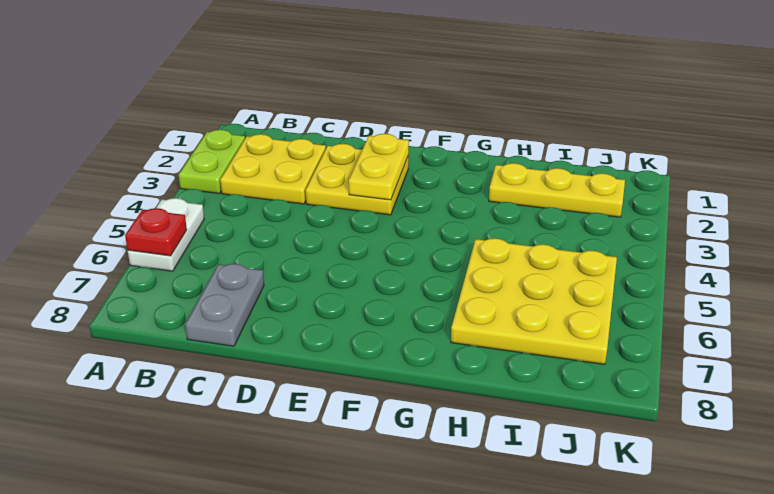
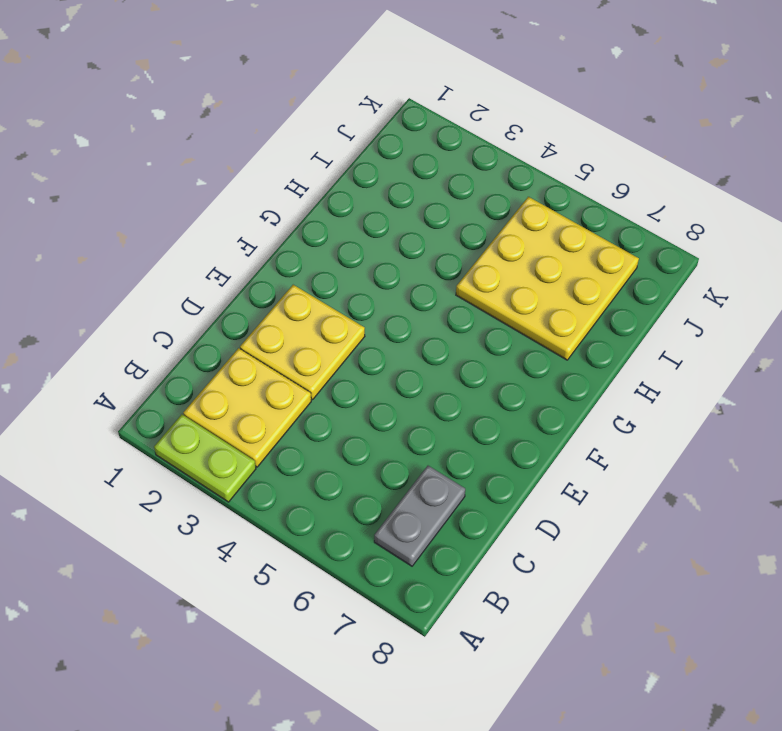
grey 1x2 plate [374,466,465,566] -> grey 1x2 plate turned to [185,264,264,346]
none -> white 1x2 plate [128,198,204,271]
none -> yellow 1x3 plate [489,163,625,217]

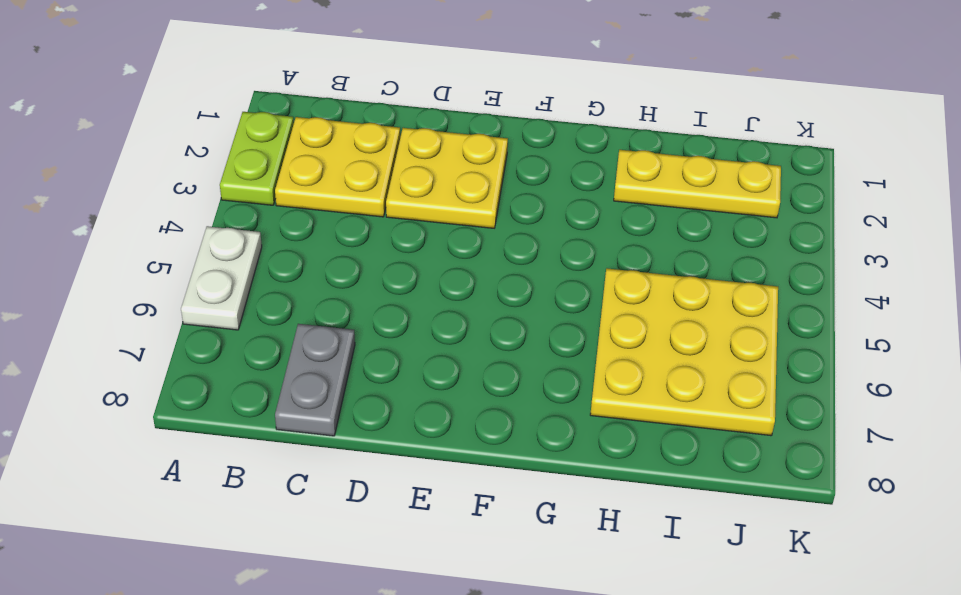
none -> red 1x1 plate [125,208,187,256]
none -> yellow 1x2 plate [349,134,409,200]

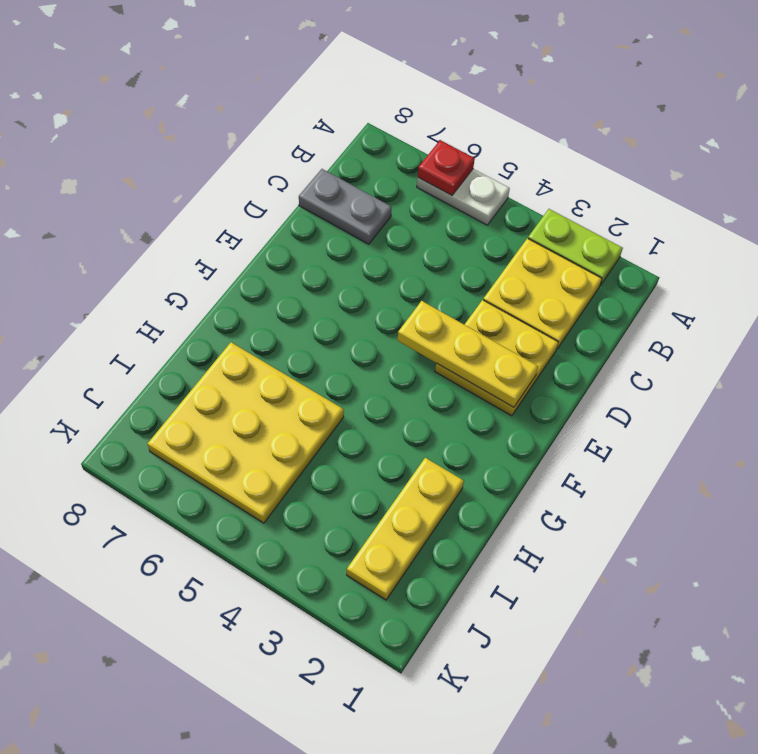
yellow 1x3 plate [397,301,538,407] -> yellow 1x2 plate [349,134,409,200]

